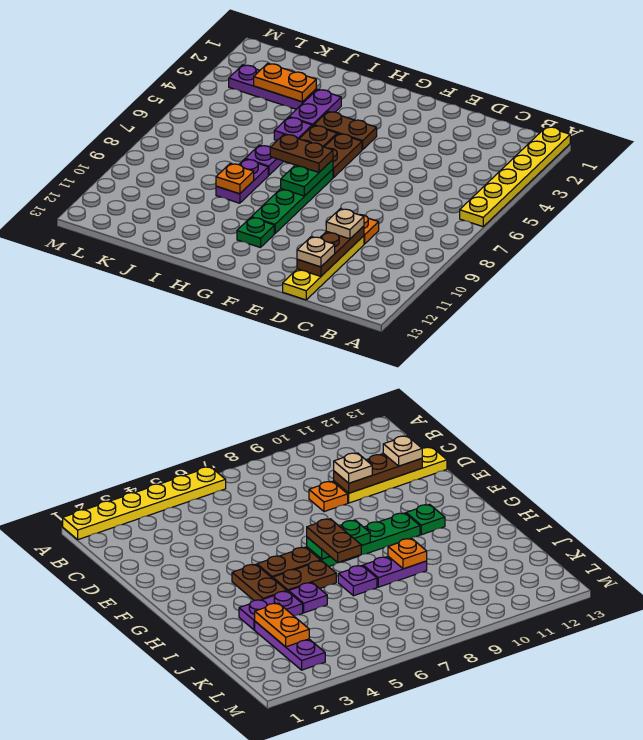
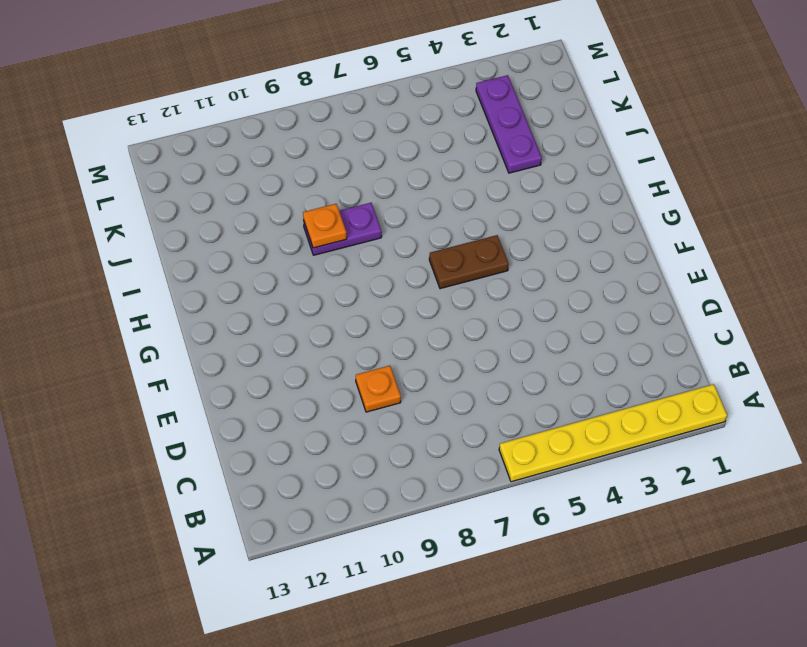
none -> yellow 1x4 plate [283,236,364,300]
none -> brown 1x2 plate [314,112,377,150]
none -> green 1x4 plate [251,169,333,233]

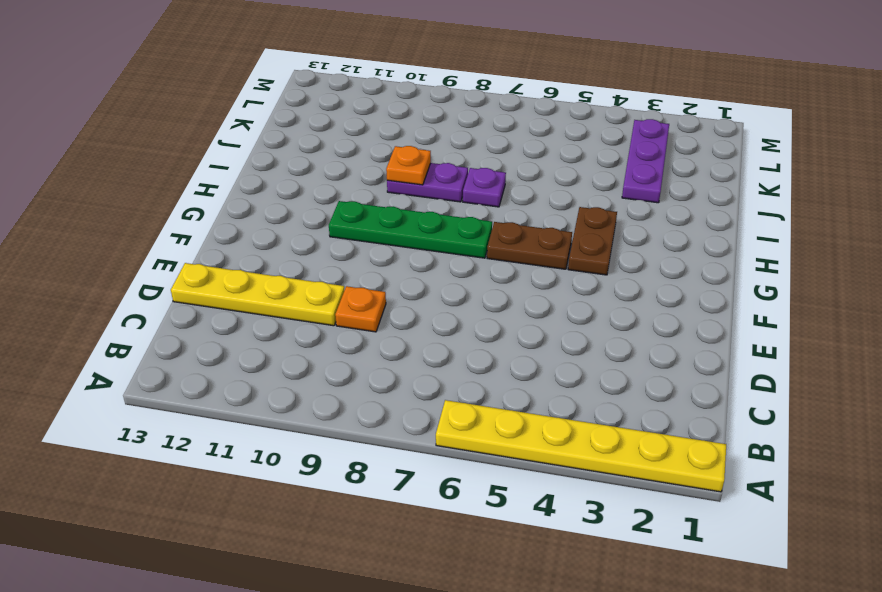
none -> green 1x1 plate [237,218,274,248]
none -> brown 1x2 plate [287,125,337,164]
none -> purple 1x2 plate [289,89,341,126]

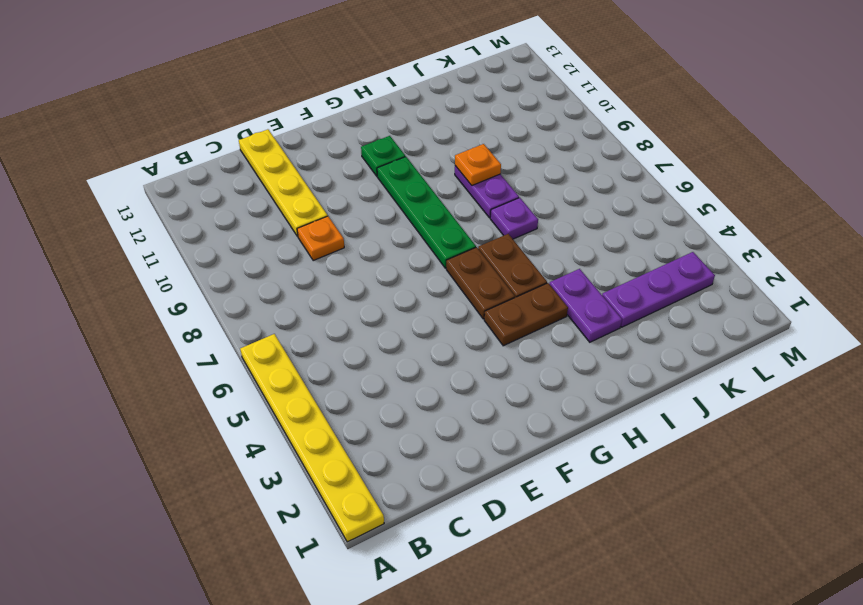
none -> purple 1x1 plate [274,117,312,140]
none -> brown 1x3 plate [297,226,364,276]
none -> green 1x2 plate [281,160,333,196]

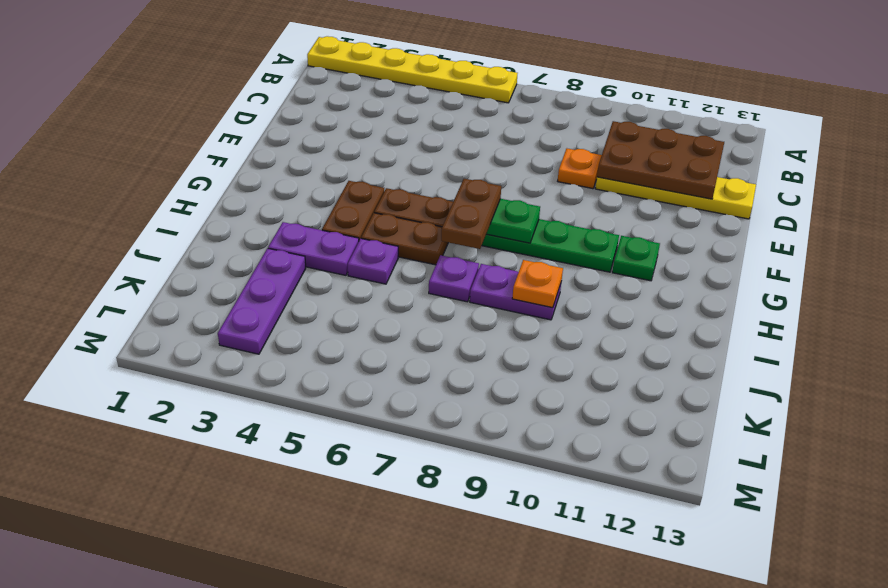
brown 2x3 plate [597,121,724,199] -> brown 1x3 plate [297,226,364,276]
none -> orange 1x2 plate [254,63,316,102]
none -> tan 1x1 plate [326,209,364,239]
none -> tan 1x1 plate [297,237,335,267]

